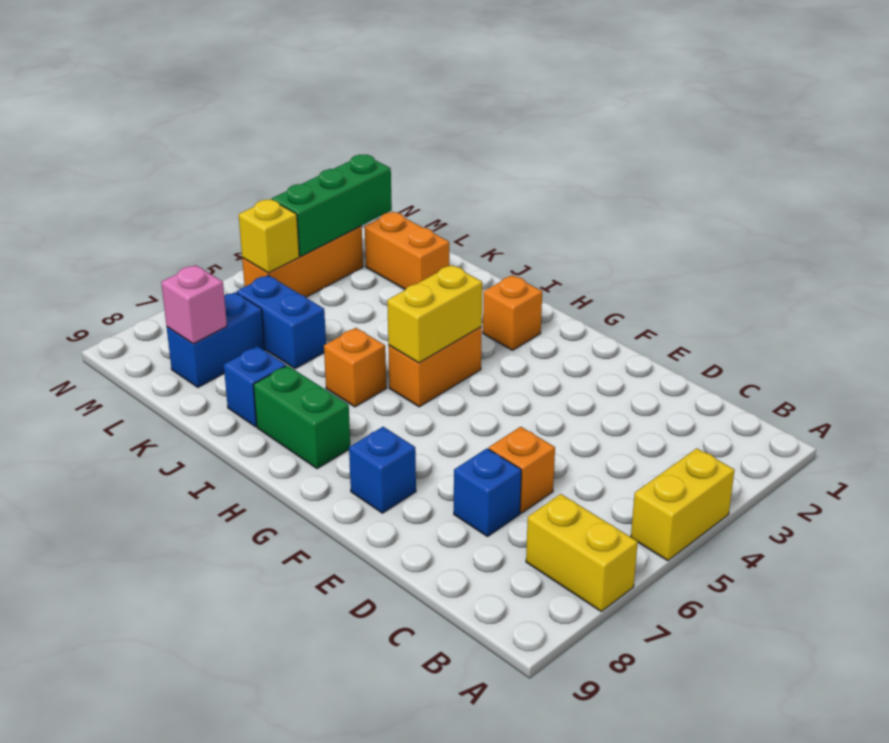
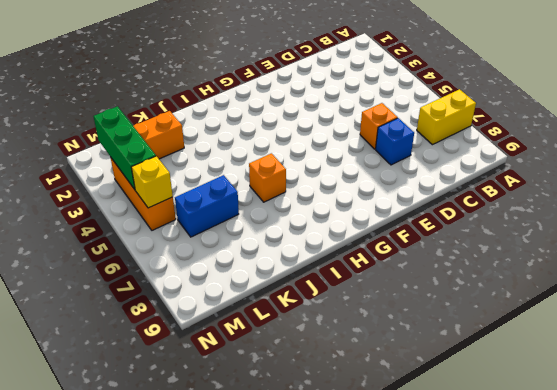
none -> yellow 1x2 brick [631,448,734,561]
none -> blue 1x1 brick [349,427,416,513]
none -> orange 1x1 brick [483,275,542,350]

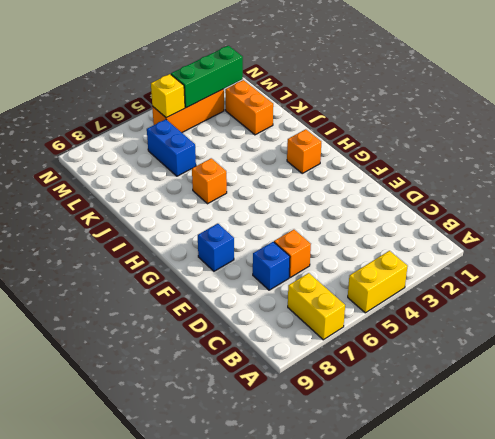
none -> orange 1x2 brick [388,327,482,407]
none -> green 1x2 brick [254,366,350,469]
none -> blue 1x1 brick [224,346,286,427]

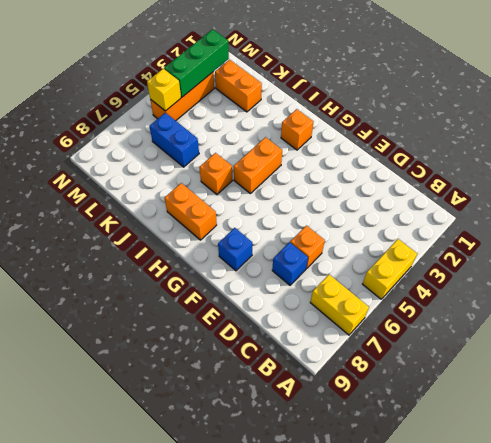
orange 1x2 brick [165,183,217,240] -> green 1x2 brick [254,366,350,469]
none -> blue 1x1 brick [224,346,286,427]
none -> blue 1x2 brick [167,292,265,387]
none -> yellow 1x2 brick [387,265,482,363]

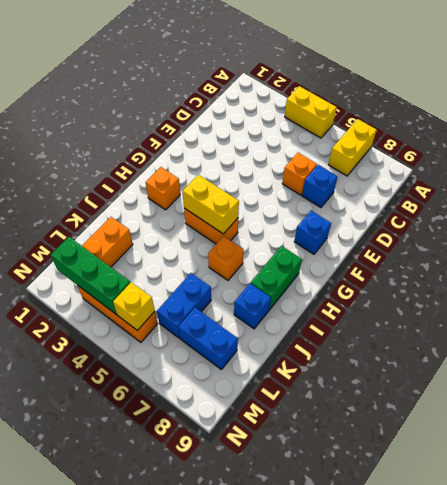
none -> pink 1x1 brick [161,265,227,344]

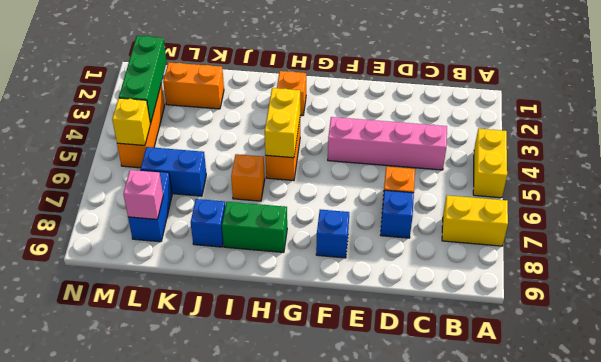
pink 1x4 brick [328,117,447,170] -> none

